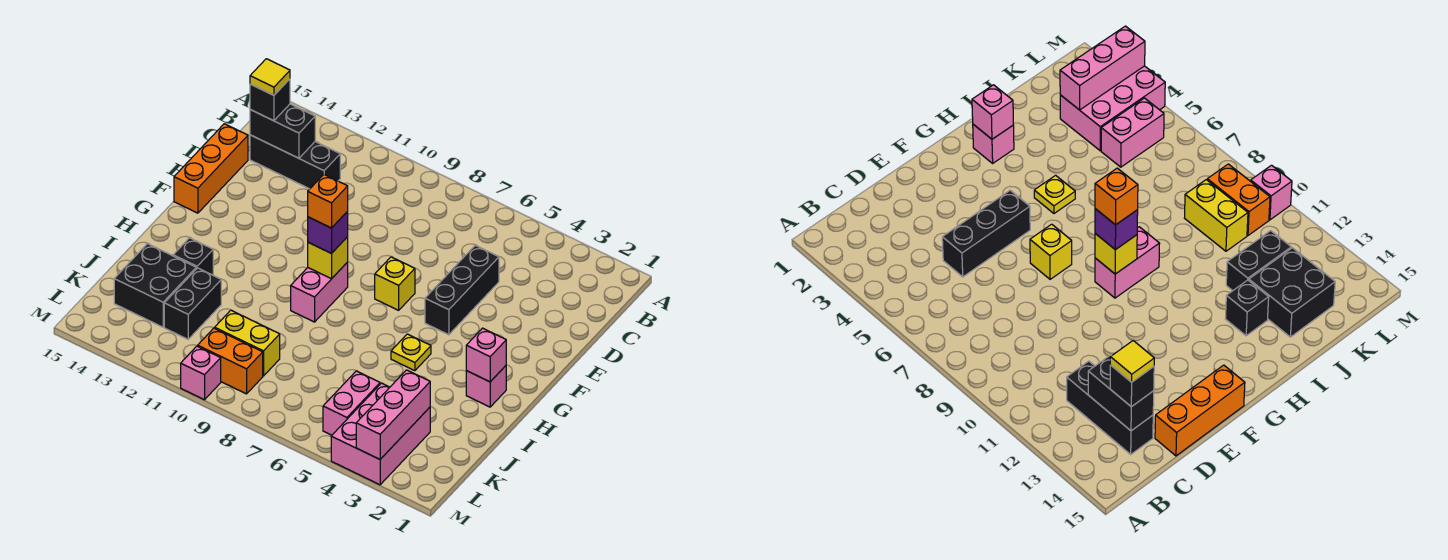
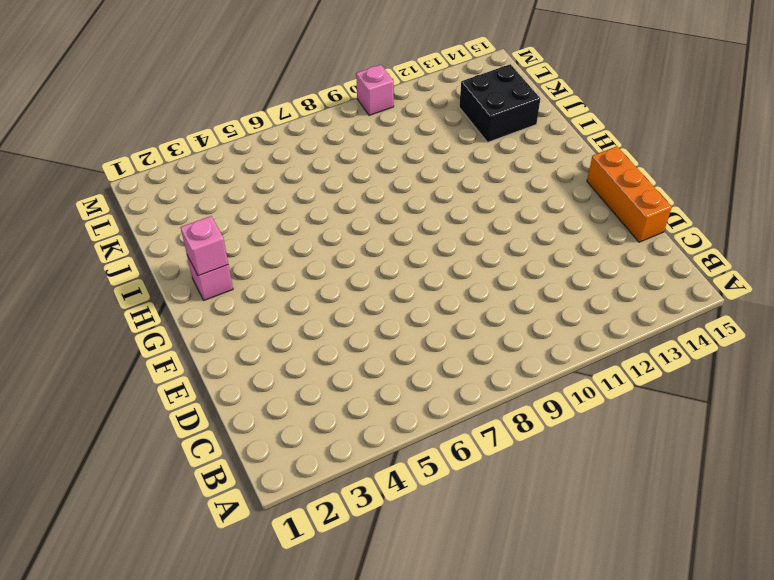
none -> black 1x3 brick [250,135,340,189]
none -> black 1x3 brick [425,245,499,335]
none -> yellow 1x1 brick [375,257,415,310]

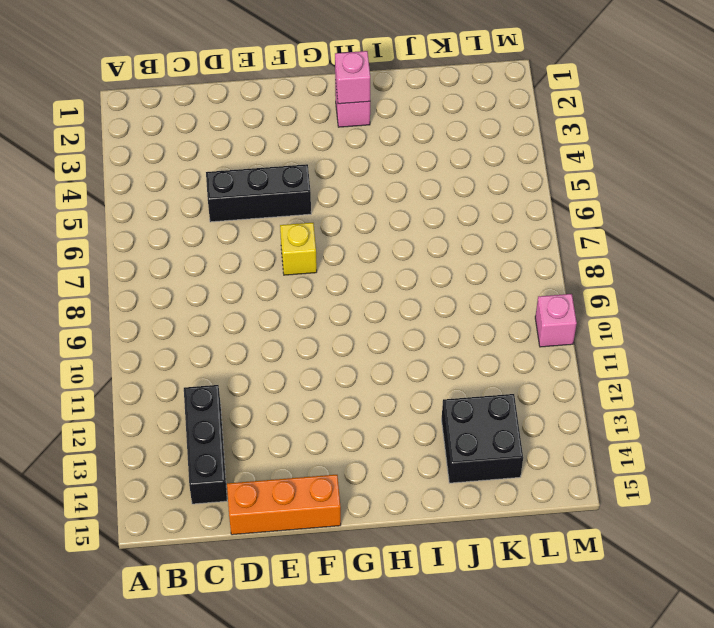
none -> pink 1x2 brick [291,262,348,322]
none -> yellow 1x1 plate [391,334,431,371]
none -> black 1x1 brick [173,238,213,275]

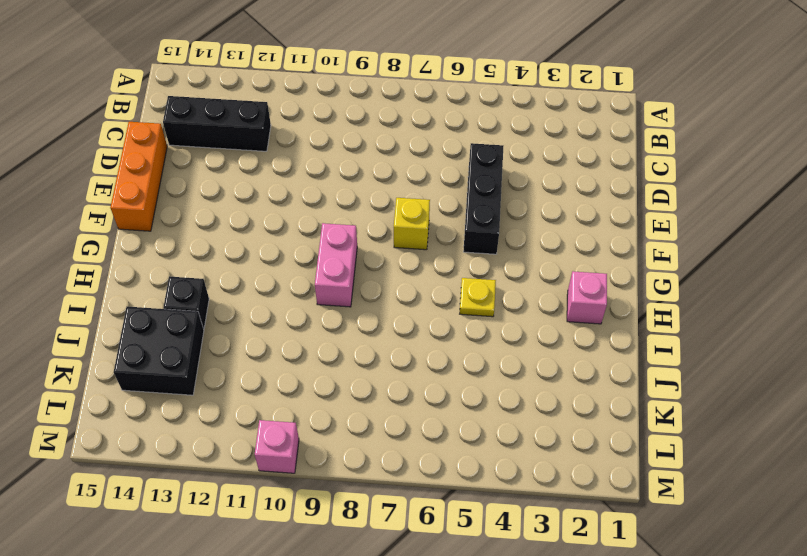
none -> black 1x2 brick [164,268,221,339]
none -> pink 2x3 brick [331,383,430,485]
none -> pink 1x2 brick [323,371,380,435]

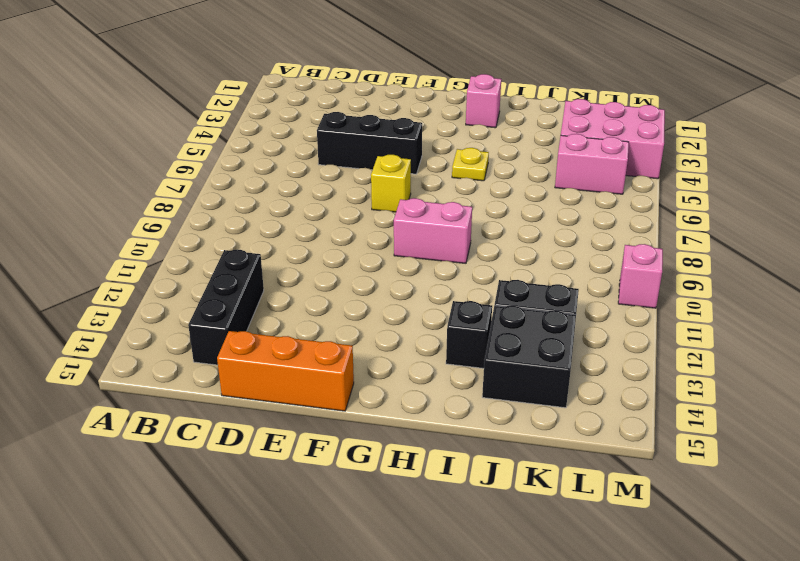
none -> yellow 1x2 brick [215,310,280,376]
none -> orange 1x2 brick [198,328,263,394]
none -> black 1x2 brick [250,104,315,158]

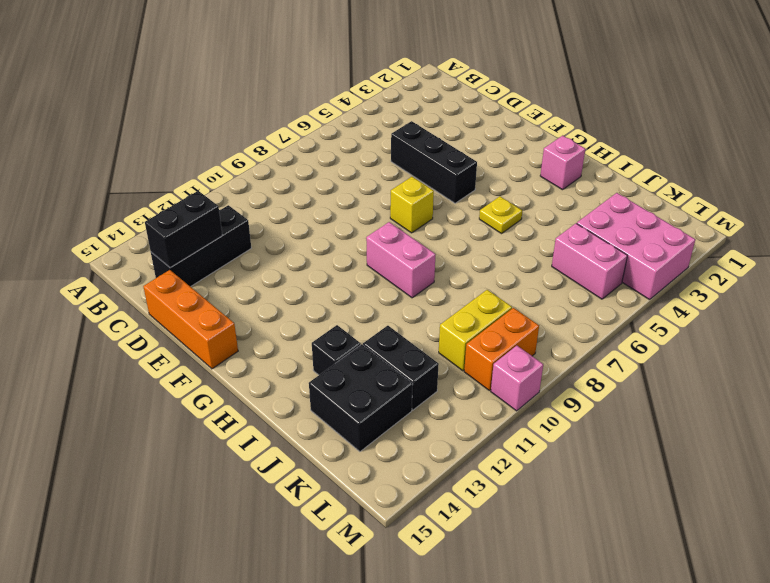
none -> yellow 1x1 brick [308,237,348,279]
none -> pink 1x1 brick [466,328,506,382]
none -> pink 1x3 brick [356,370,430,459]

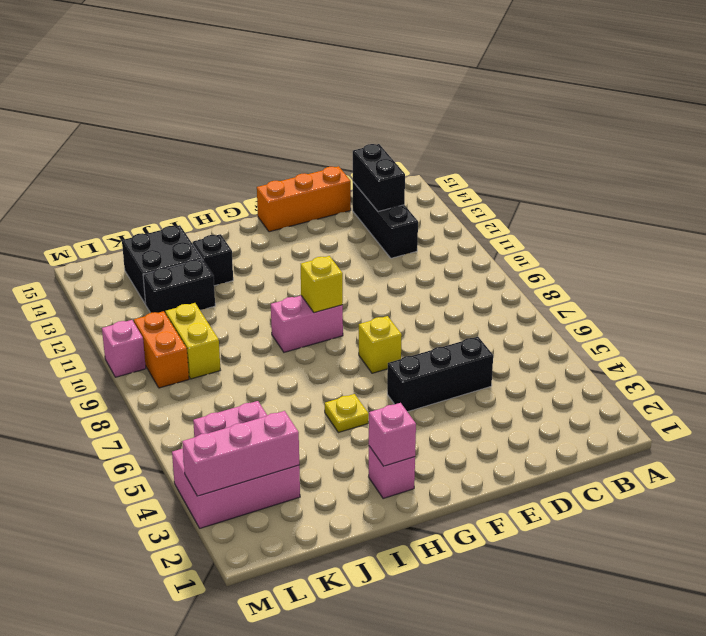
none -> black 1x1 brick [250,79,290,121]
none -> purple 1x1 brick [308,211,348,253]
none -> yellow 1x1 tile [250,59,290,95]

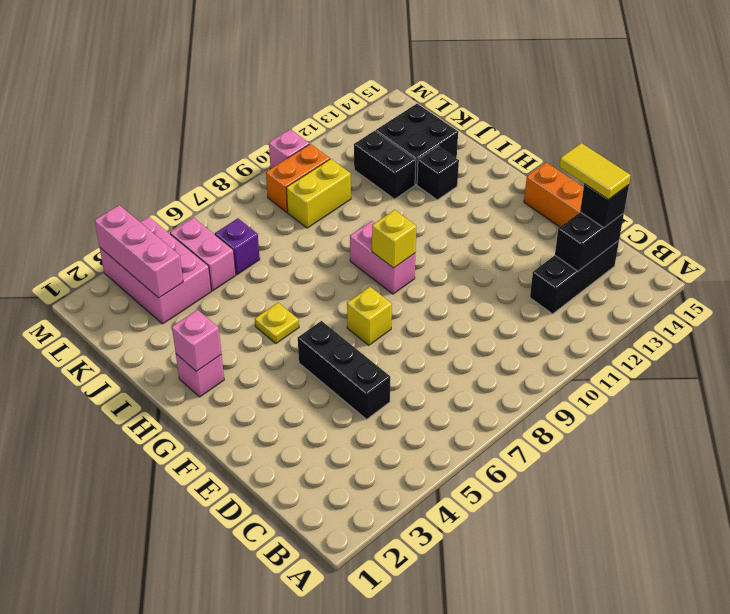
yellow 1x2 tile [559,143,631,199] -> yellow 1x1 tile [250,59,290,95]
purple 1x1 brick [215,219,260,275] -> purple 1x1 brick moved to [308,211,348,253]
none -> orange 1x1 brick [308,175,348,228]

